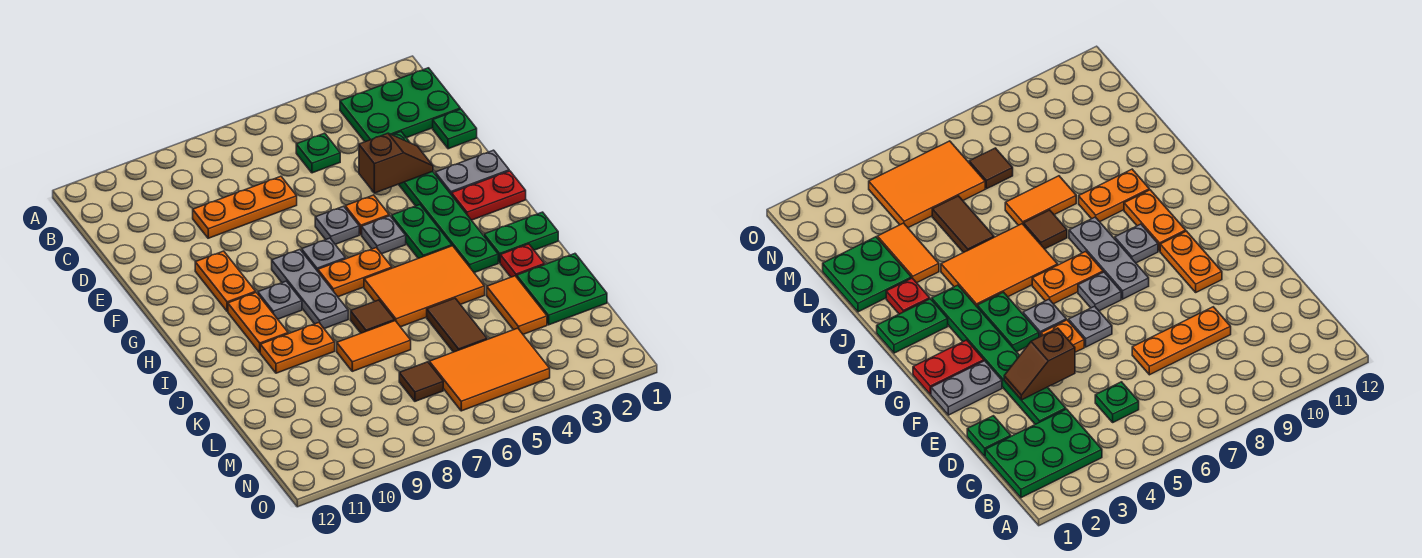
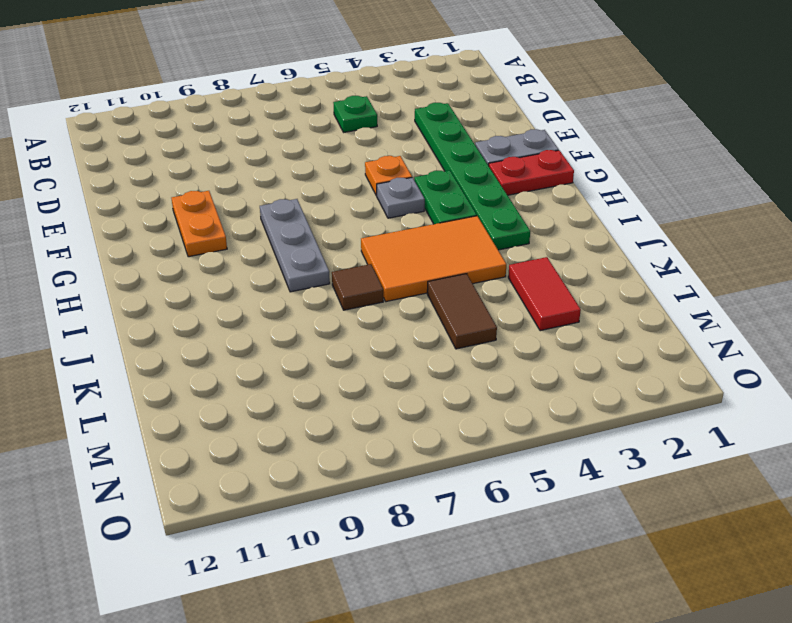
red 1x2 tile [508,257,581,331] -> orange 1x2 tile [487,276,547,334]
none -> green 2x3 plate [340,68,460,142]
none -> green 1x1 plate [433,109,477,149]
none -> orange 1x3 plate [193,176,297,238]

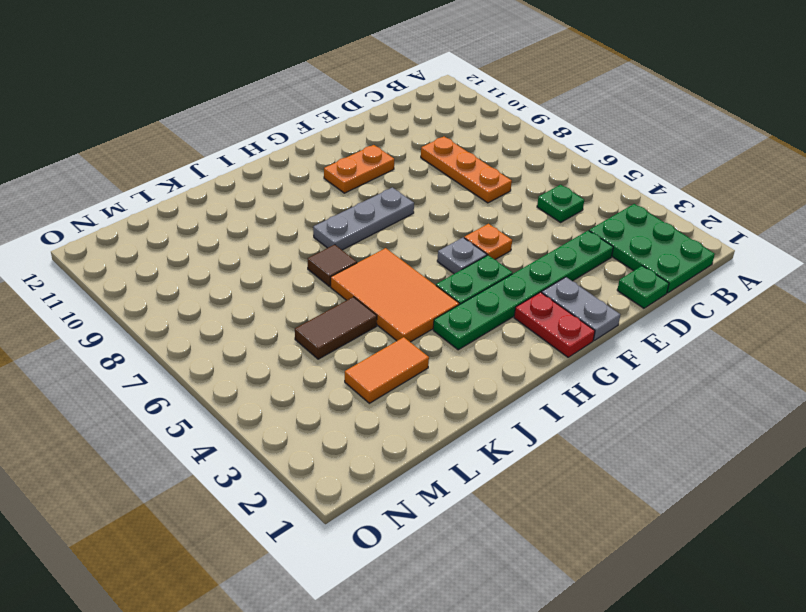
none -> grey 1x1 plate [315,206,359,244]
none -> grey 1x1 plate [302,238,346,271]
none -> orange 1x2 plate [318,248,392,297]

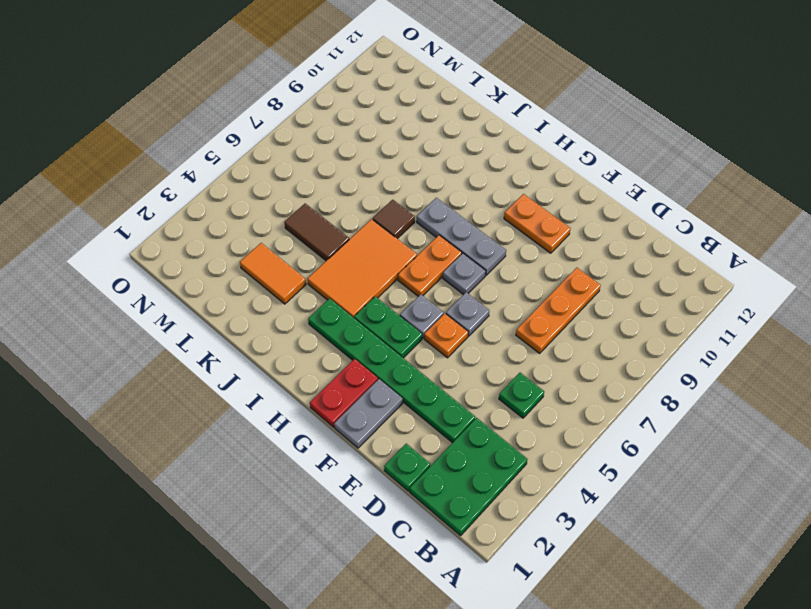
none -> grey 1x1 plate [258,281,302,319]
none -> orange 1x2 plate [228,292,288,352]
none -> green 1x2 plate [484,212,558,263]

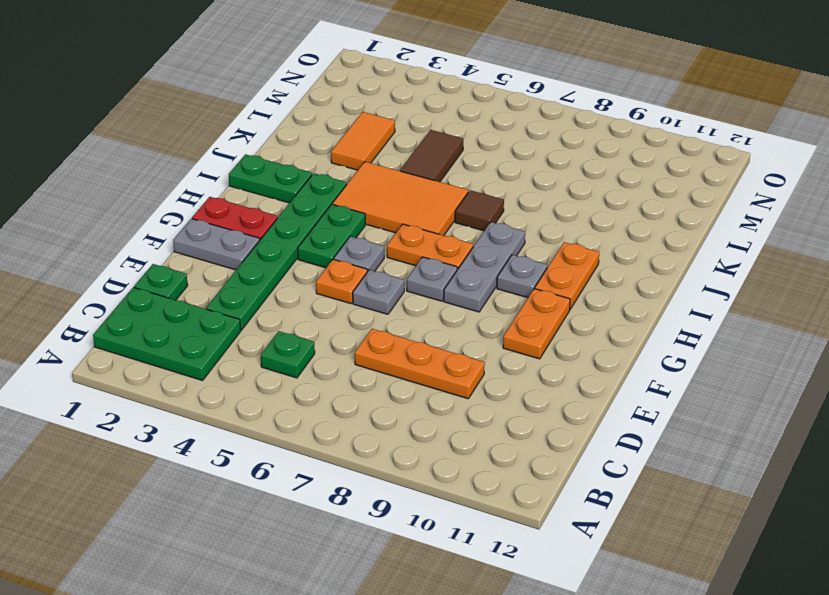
none -> red 1x1 plate [500,244,545,277]
none -> orange 1x2 plate [260,323,335,373]
none -> green 2x2 plate [517,254,607,325]

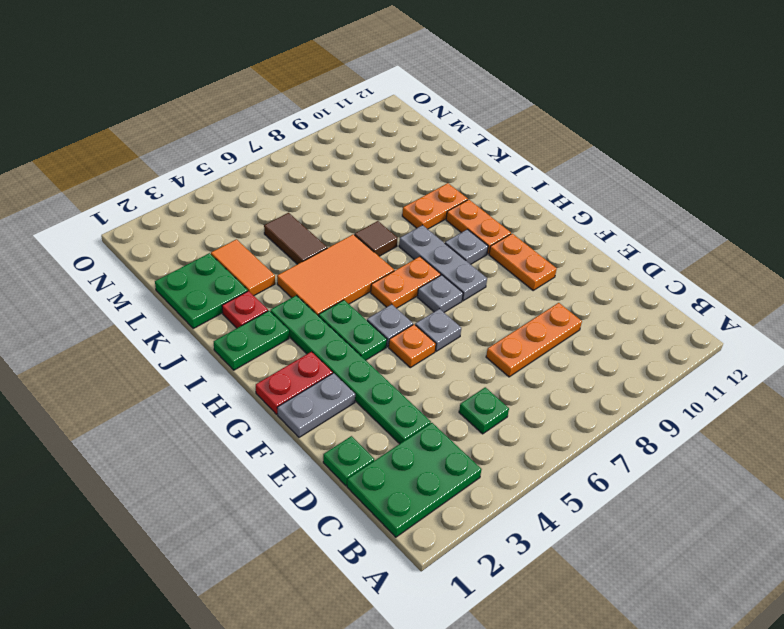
none -> orange 1x2 tile [337,321,411,371]
none -> orange 2x3 tile [429,328,550,411]
none -> brown 1x1 tile [399,362,443,401]

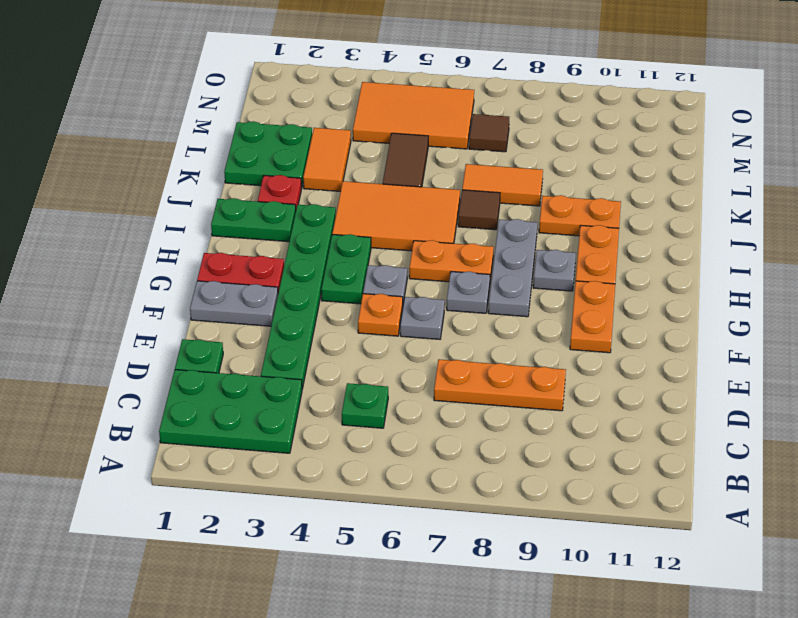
none -> brown 1x2 slope [359,133,433,193]

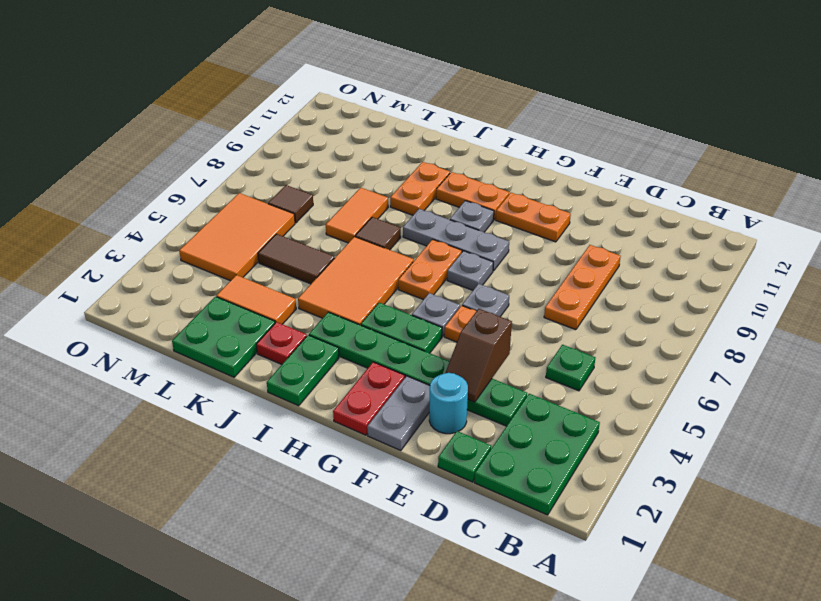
cyan 1x1 round brick [429,373,468,434] -> none

